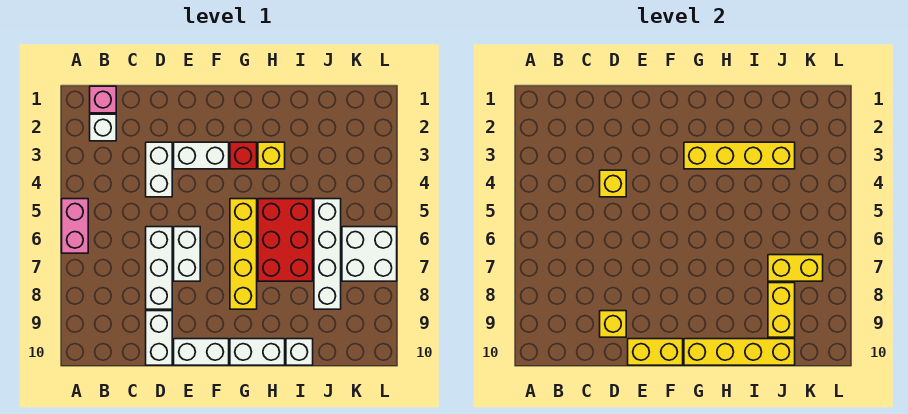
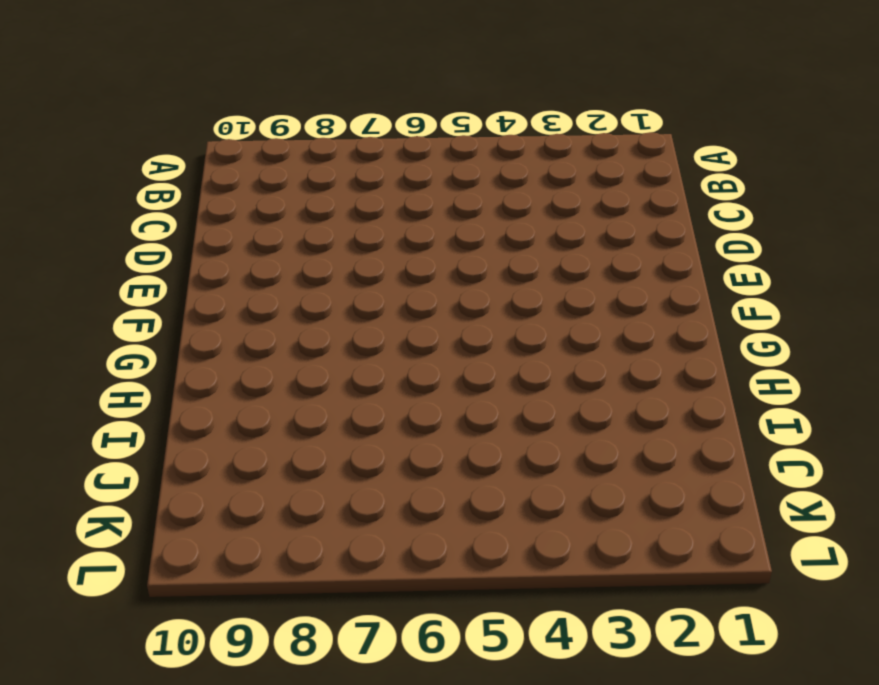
none -> pink 1x2 brick [62,199,88,253]
none -> pink 1x1 brick [90,86,116,113]
none -> white 1x1 brick [90,114,116,141]

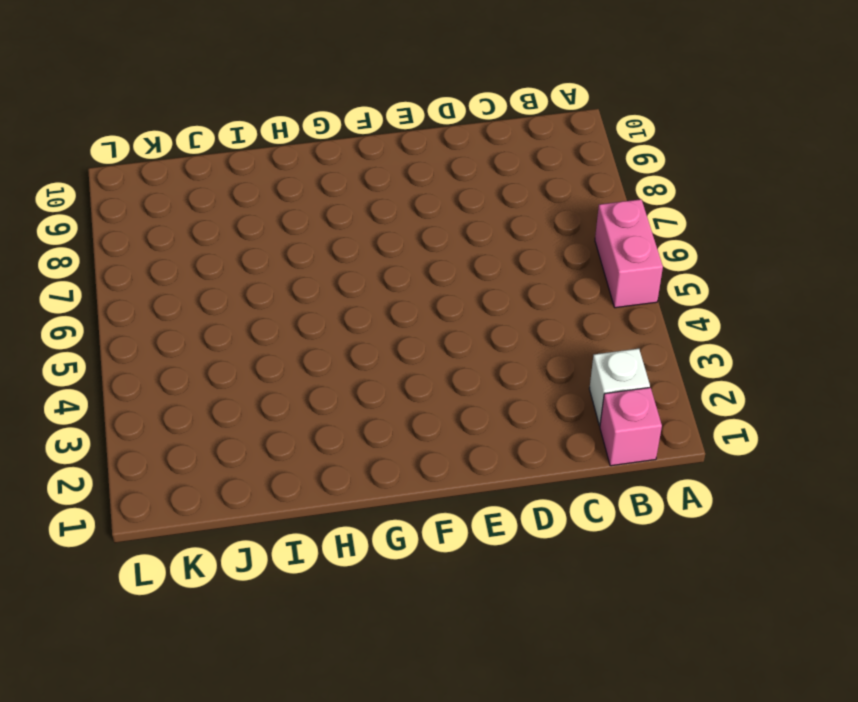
none -> white 1x2 brick [146,142,172,197]
none -> white 1x3 brick [146,227,172,309]
none -> white 1x2 brick [146,311,172,365]

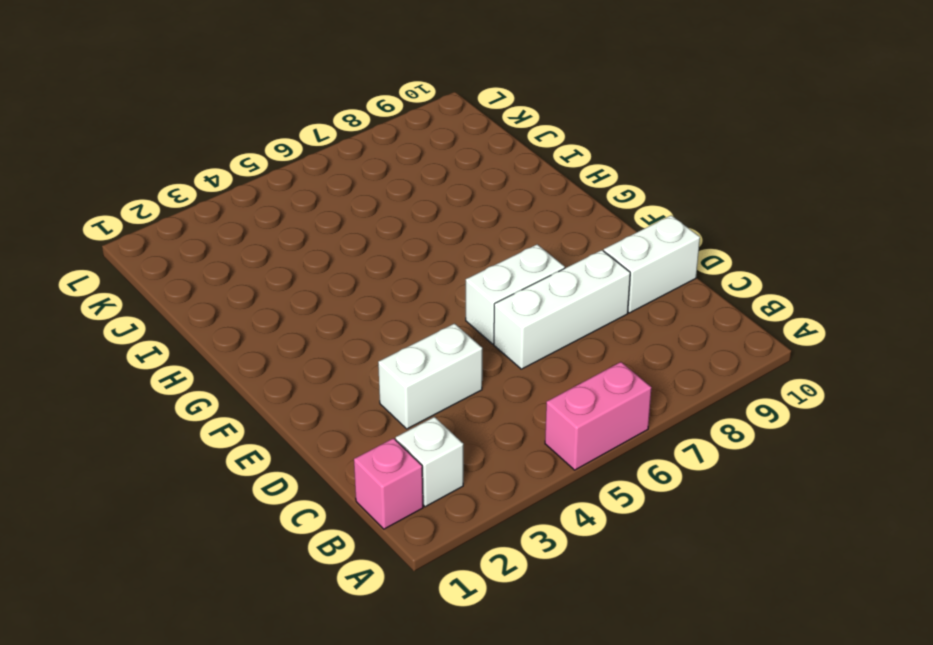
none -> white 1x2 brick [174,142,229,169]
none -> white 1x2 brick [174,339,229,365]
none -> red 1x1 brick [230,142,257,169]

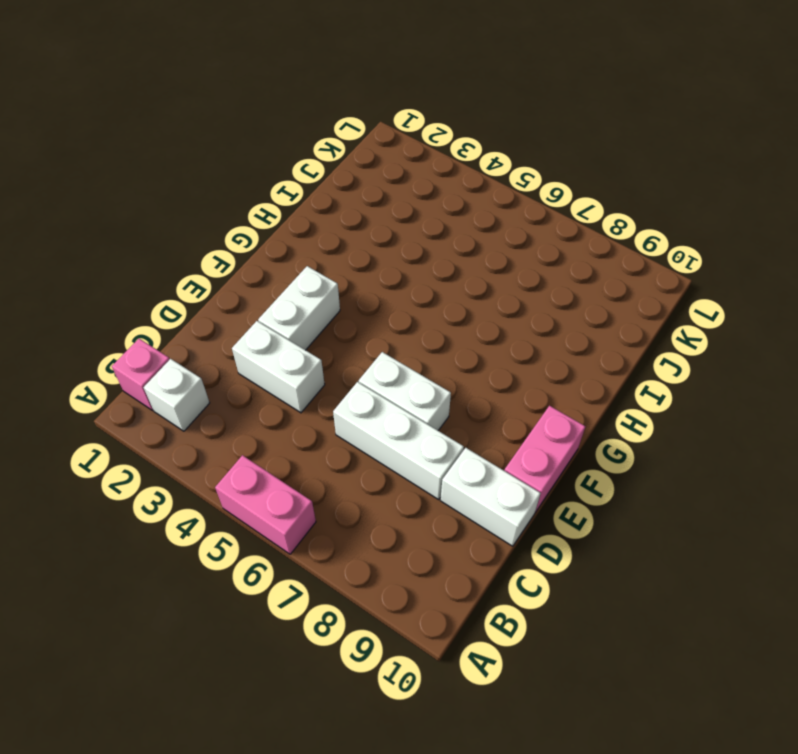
pink 1x2 brick [504,406,586,512] -> white 1x2 brick [174,339,229,365]
none -> red 1x1 brick [230,142,257,169]
none -> yellow 1x4 brick [230,199,257,309]
none -> white 1x2 brick [230,339,285,365]

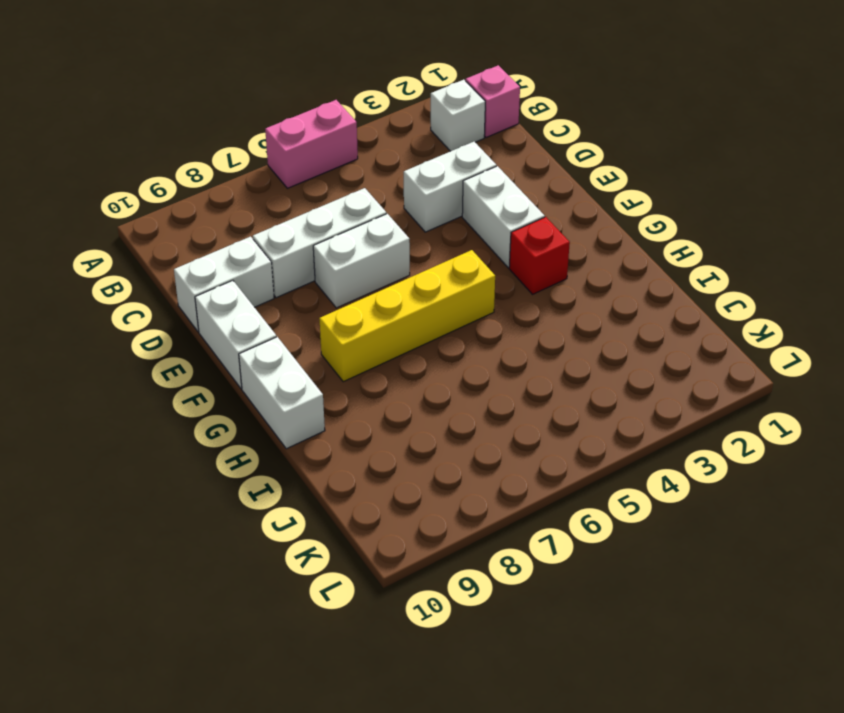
none -> yellow 1x1 brick [258,142,285,169]
none -> red 2x3 brick [258,199,313,281]
none -> white 1x1 brick [286,339,313,365]

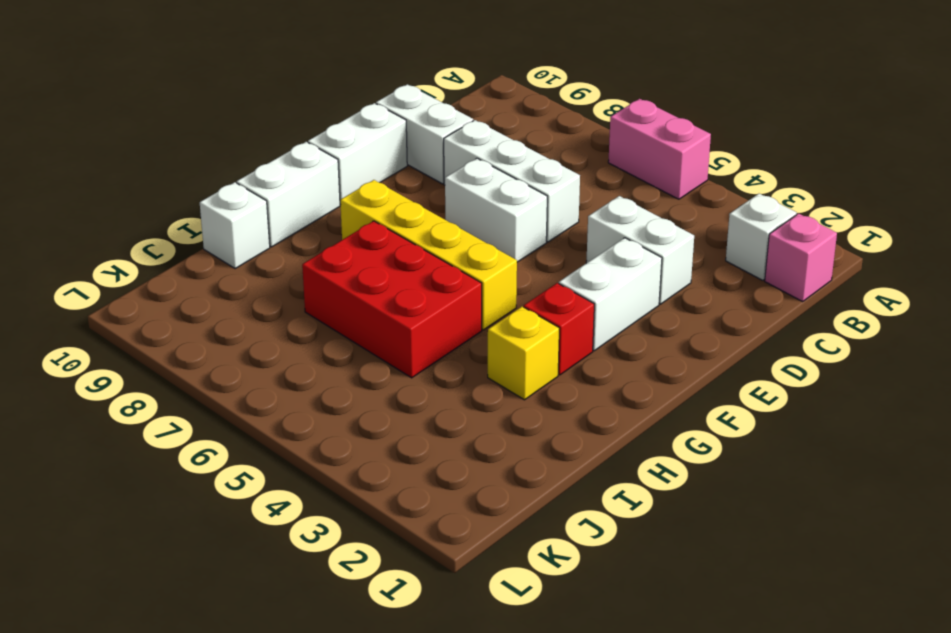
none -> white 1x4 brick [314,199,341,309]
none -> white 2x2 brick [342,227,397,281]
none -> yellow 1x1 brick [600,170,626,197]

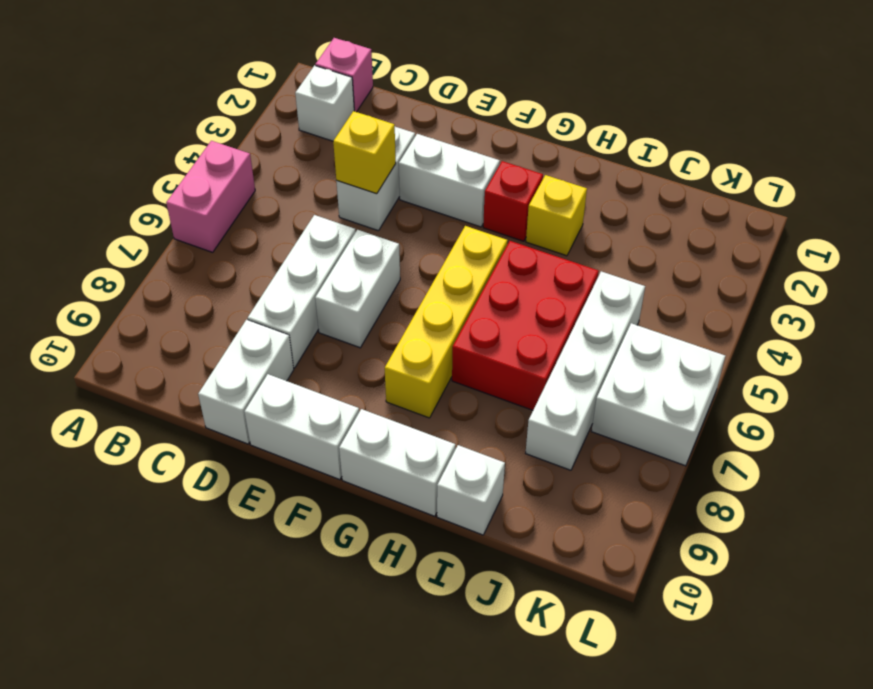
none -> yellow 1x1 brick [600,311,626,337]
none -> yellow 1x2 brick [628,339,683,365]
none -> yellow 1x4 brick [684,142,795,169]

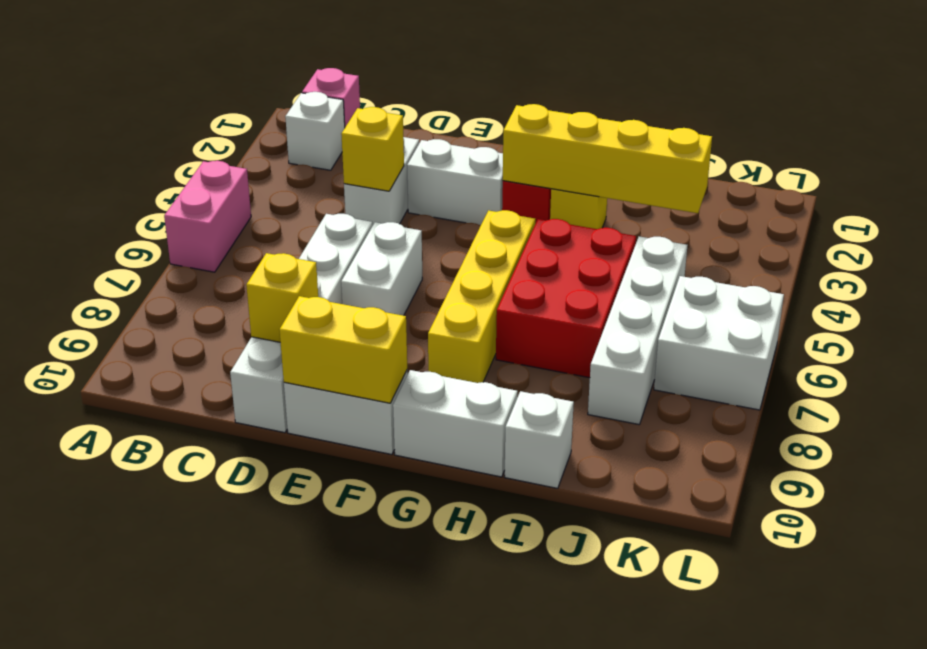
none -> yellow 1x4 brick [684,339,795,365]
none -> yellow 1x2 brick [768,255,823,281]
none -> yellow 1x2 brick [768,283,795,337]

